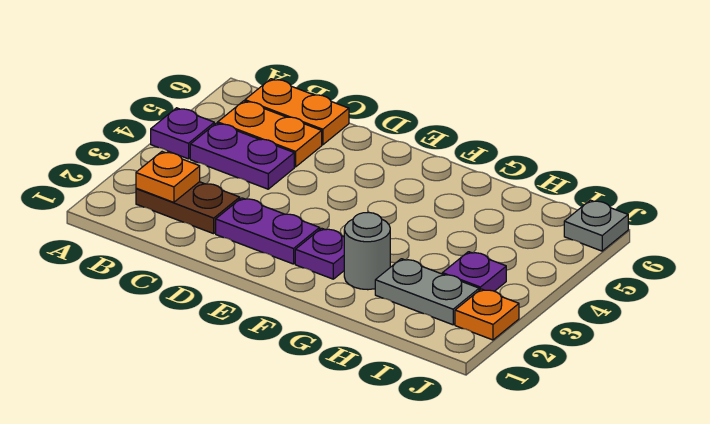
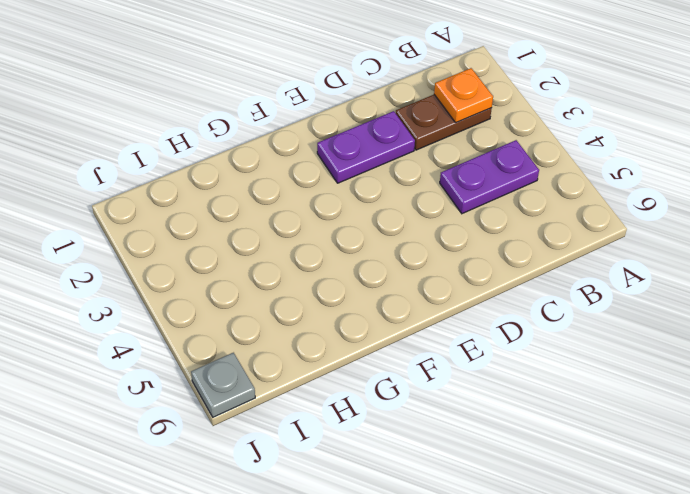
none -> purple 1x1 plate [151,108,214,159]
none -> orange 1x2 plate [218,101,322,167]
none -> orange 1x2 plate [245,79,349,145]

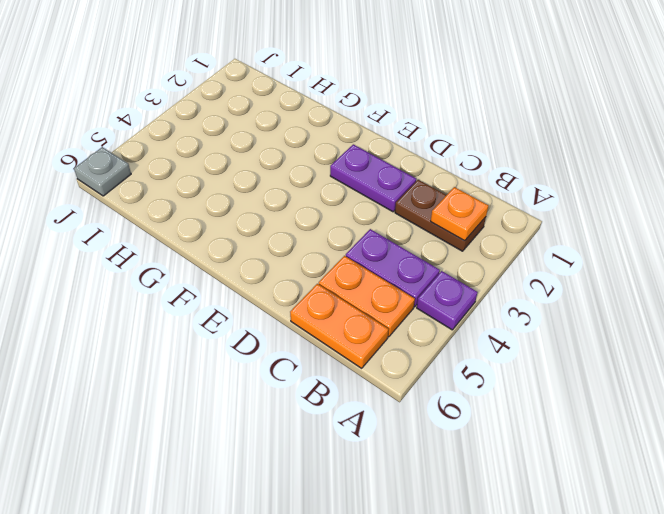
none -> purple 1x1 plate [295,228,344,279]
none -> grey 1x1 round brick [344,212,390,290]
none -> grey 1x2 plate [375,259,479,325]

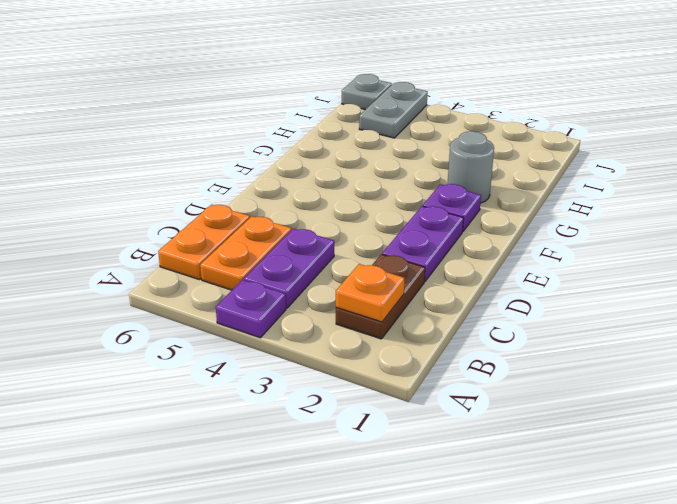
grey 1x2 plate [359,82,428,138] -> grey 1x2 plate moved to [375,259,479,325]
none -> purple 1x1 plate [442,252,506,291]
none -> orange 1x1 plate [455,289,519,340]

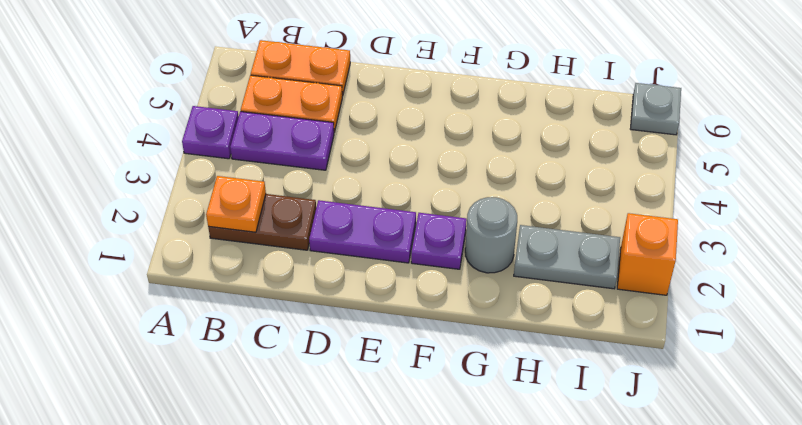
orange 1x1 brick [617,213,678,295] -> orange 1x1 plate [455,289,519,340]
none -> purple 1x1 plate [442,252,506,291]

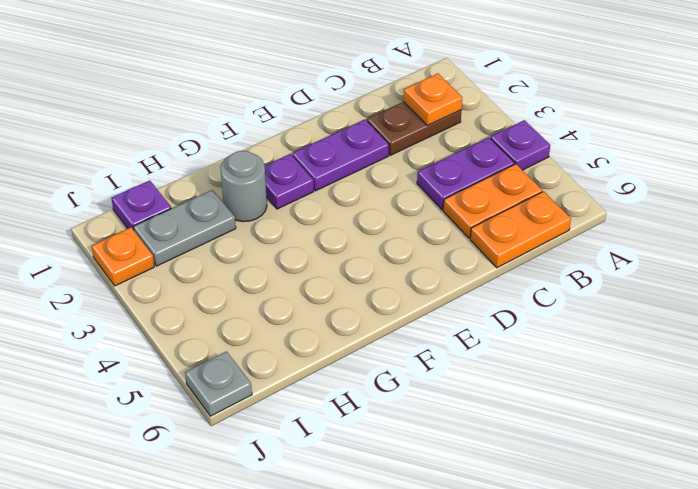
purple 1x1 plate [111,180,171,230] -> purple 1x1 plate moved to [442,252,506,291]

